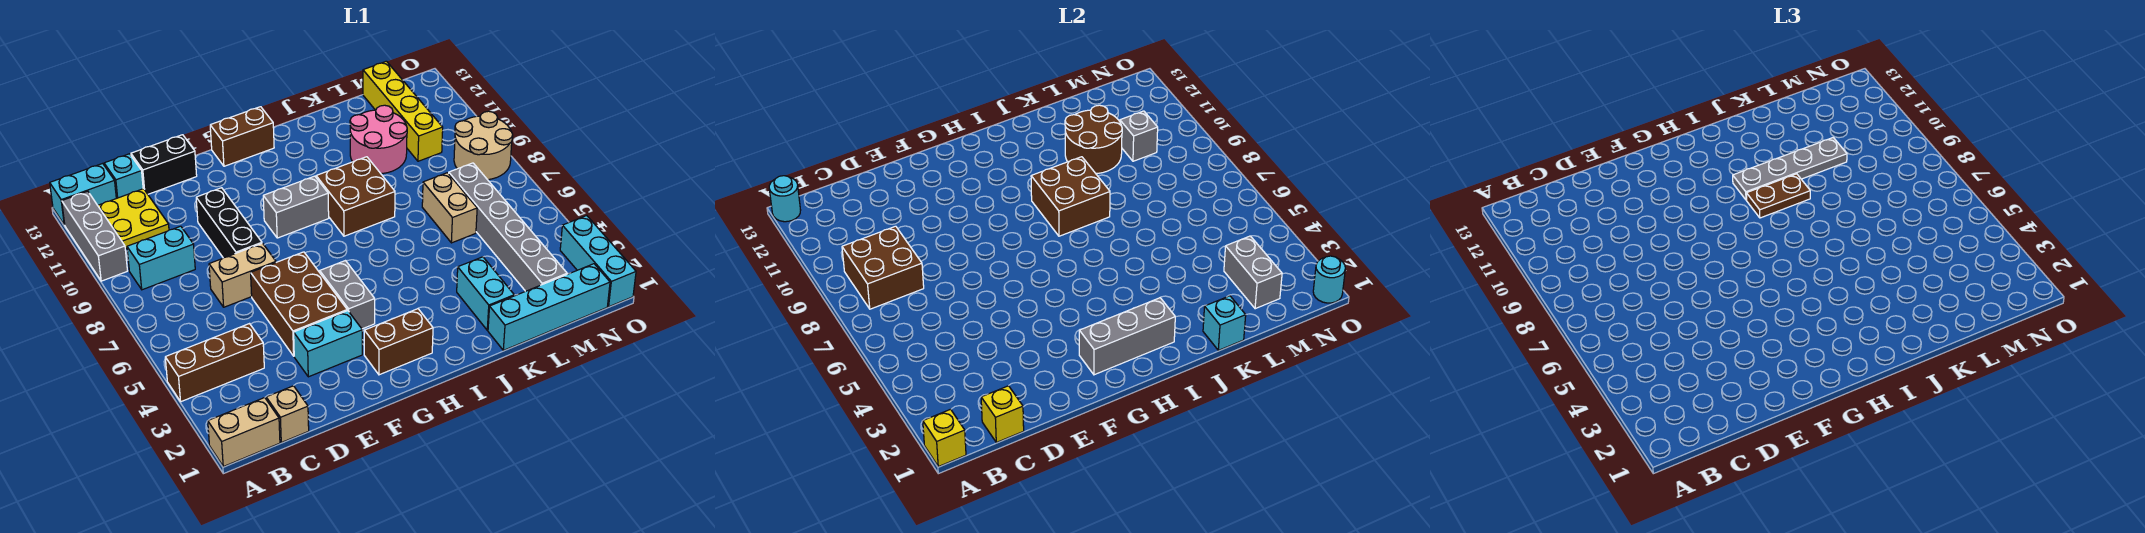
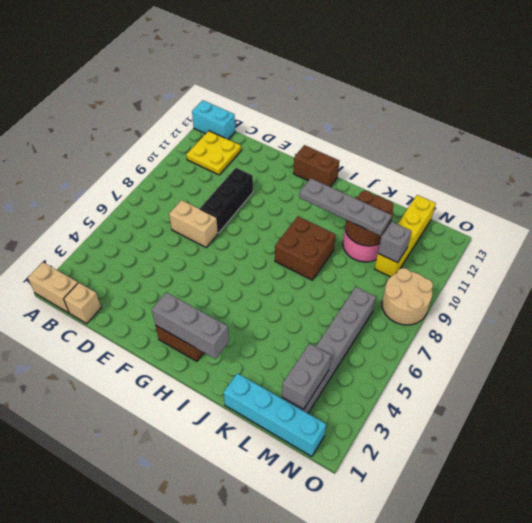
none -> brown 1x3 brick [165,324,264,402]
none -> grey 1x3 brick [62,191,127,281]
none -> cyan 1x2 brick [127,226,195,290]
none -> cyan 1x1 brick [104,154,143,198]

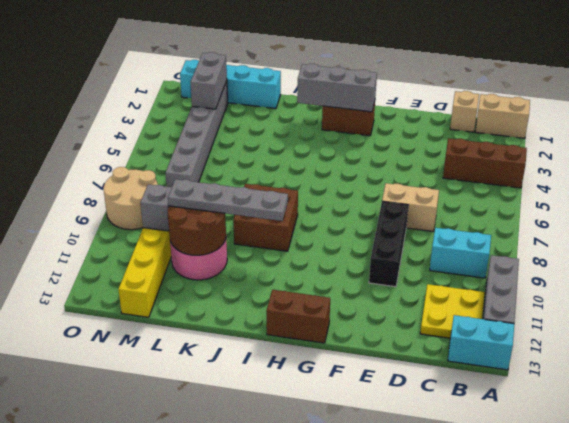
none -> cyan 1x1 brick [104,154,143,198]
none -> black 1x2 brick [131,135,197,194]
none -> cyan 1x2 brick [294,311,362,377]
none -> brown 2x3 brick [251,252,347,356]

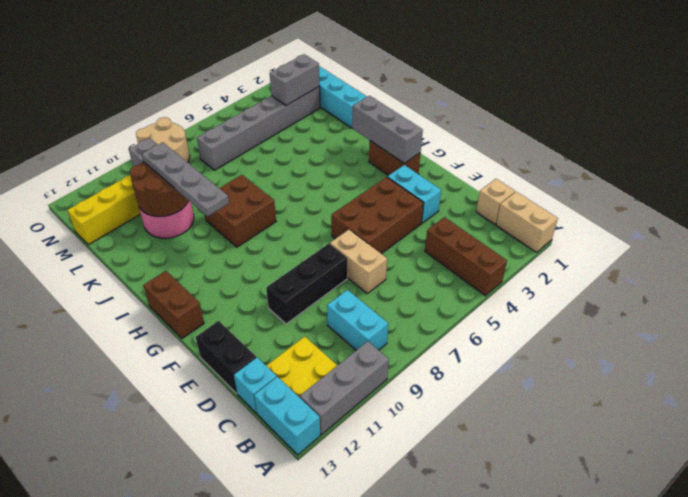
none -> grey 1x2 brick [320,261,375,329]
none -> grey 1x2 brick [263,176,329,238]
none -> cyan 1x2 brick [457,257,514,330]
none -> tan 1x2 brick [422,173,477,243]

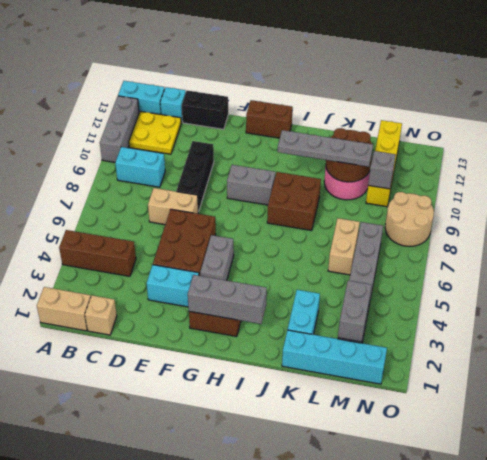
none -> cyan 1x3 brick [560,216,636,307]
none -> yellow 1x1 brick [923,409,966,467]
none -> cyan 1x1 round brick [769,176,801,222]
none -> brown 2x2 brick [842,226,924,309]

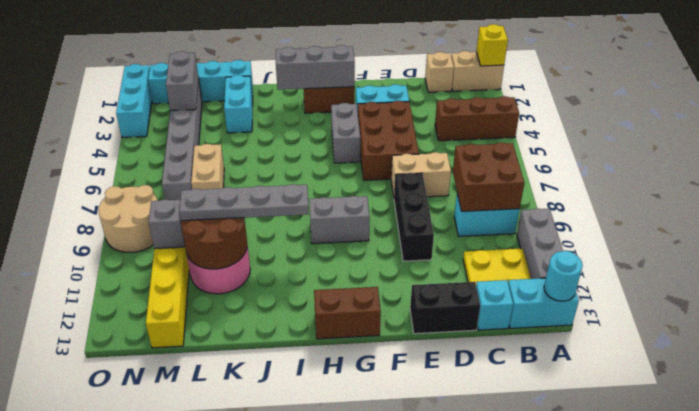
none -> brown 2x2 brick [316,157,395,236]
none -> yellow 1x1 brick [981,386,1024,442]
none -> brown 2x2 brick [1031,157,1110,236]
none -> cyan 1x1 brick [1203,296,1246,350]

